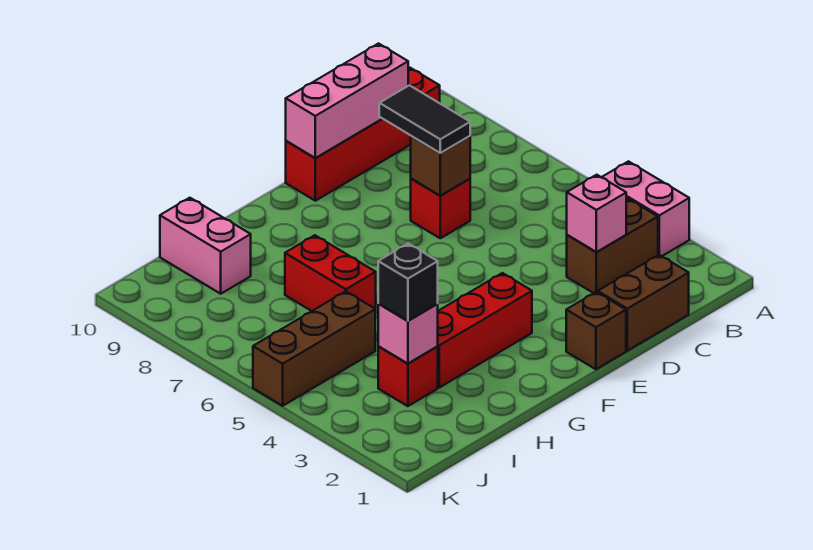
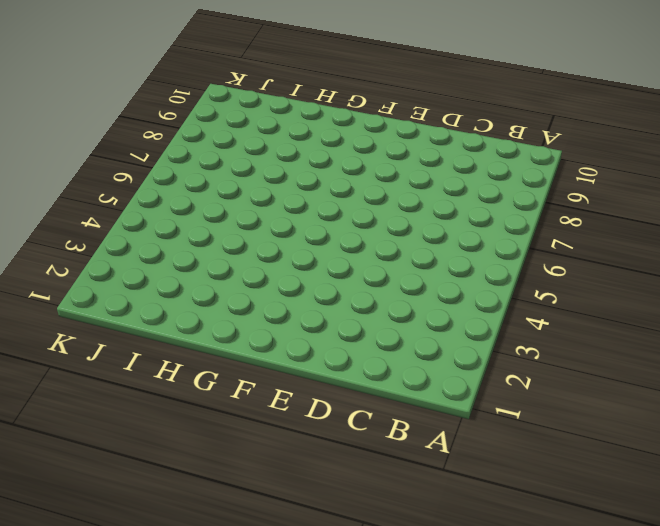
none -> pink 1x2 brick [602,161,689,256]
none -> brown 1x2 brick [567,199,658,293]
none -> red 1x4 brick [286,68,440,201]

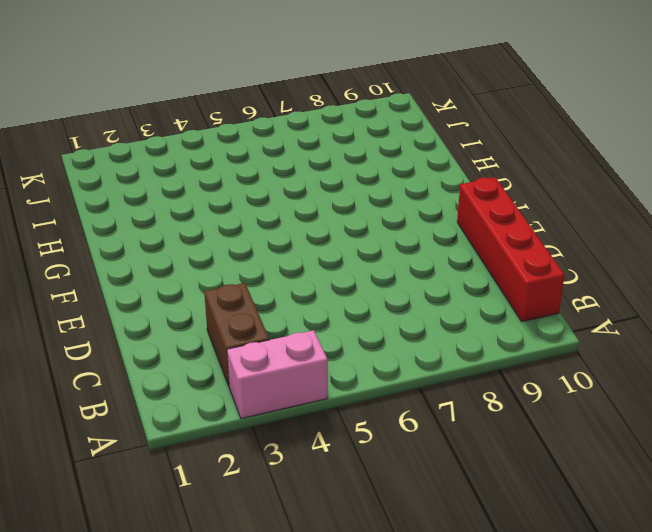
none -> brown 1x2 brick [598,255,689,351]
none -> red 1x1 brick [411,179,470,238]
none -> brown 1x1 brick [566,292,626,369]

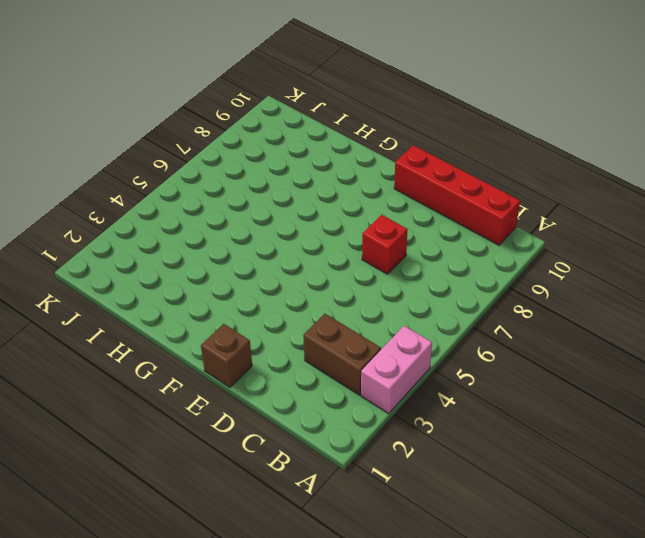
none -> brown 1x2 brick [598,255,689,351]
none -> red 1x3 brick [438,273,532,388]
none -> red 1x2 brick [285,235,376,314]

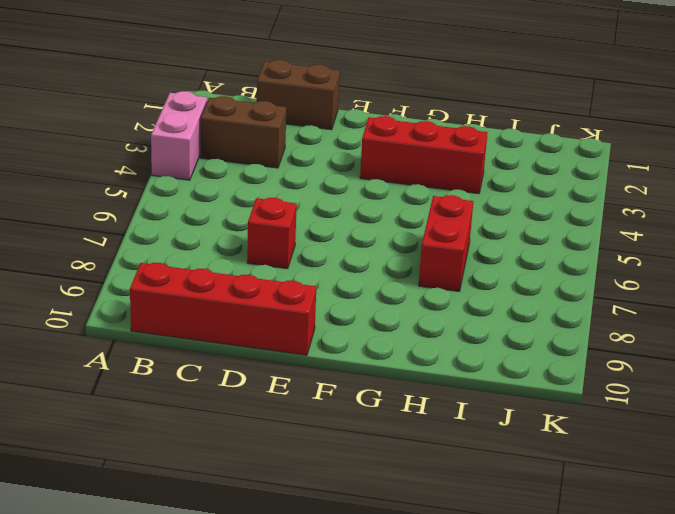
none -> brown 1x1 brick [566,292,626,369]
none -> red 1x1 brick [378,346,438,406]
none -> brown 1x3 brick [253,291,375,406]

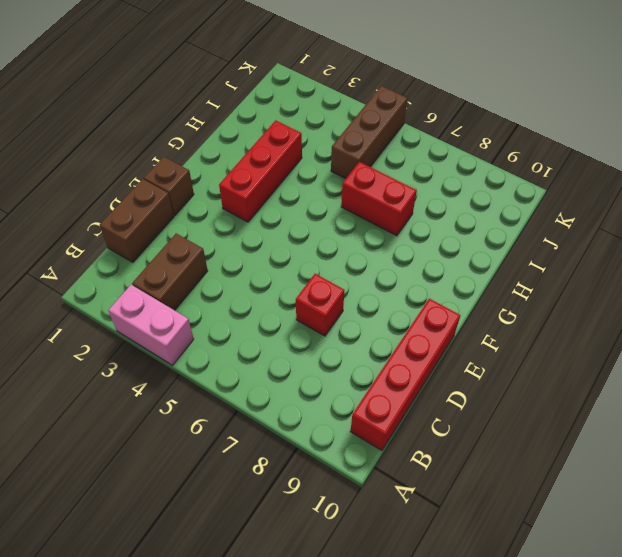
none -> red 1x1 brick [378,346,438,406]
none -> pink 1x2 brick [160,198,251,294]
none -> pink 1x1 brick [567,175,626,252]

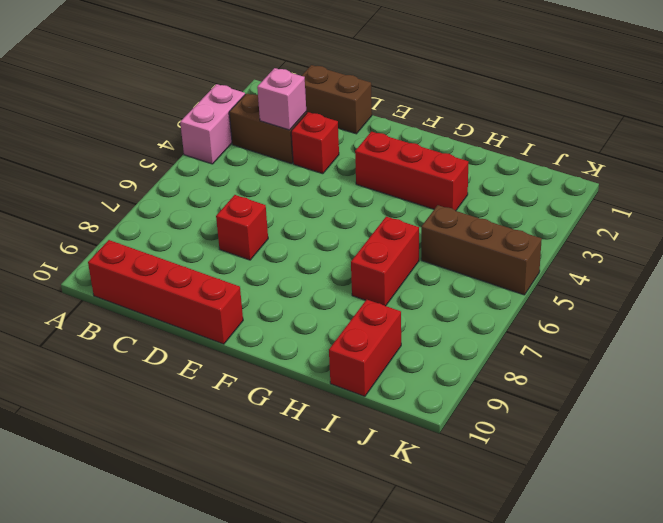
red 1x1 brick [291,112,339,174] -> red 1x1 brick moved to [378,346,438,406]
red 1x2 brick [329,300,401,396] -> pink 1x2 brick [160,198,251,294]
none -> brown 1x1 brick [566,292,626,369]
none -> pink 1x3 brick [286,44,409,158]
none -> brown 1x1 brick [411,136,470,196]

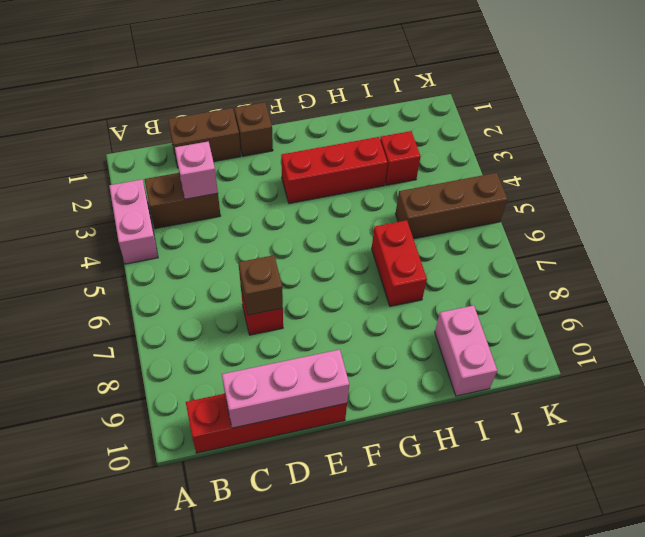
none -> pink 1x1 brick [378,303,438,364]
none -> black 1x2 tile [379,85,470,153]
none -> black 1x1 brick [378,244,438,321]

